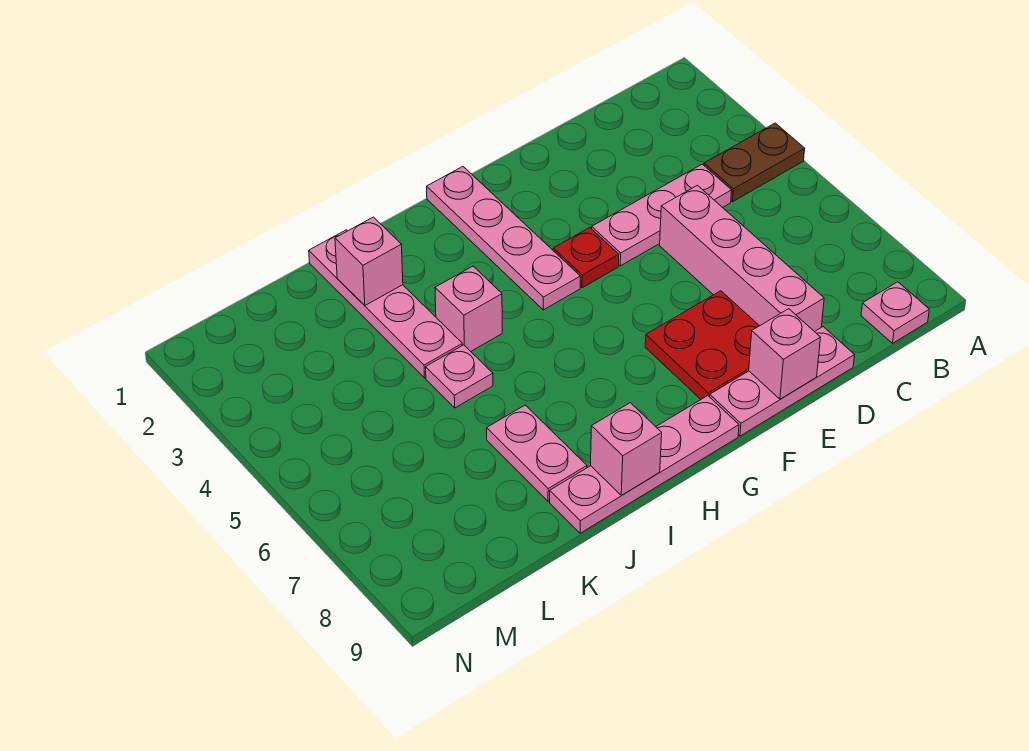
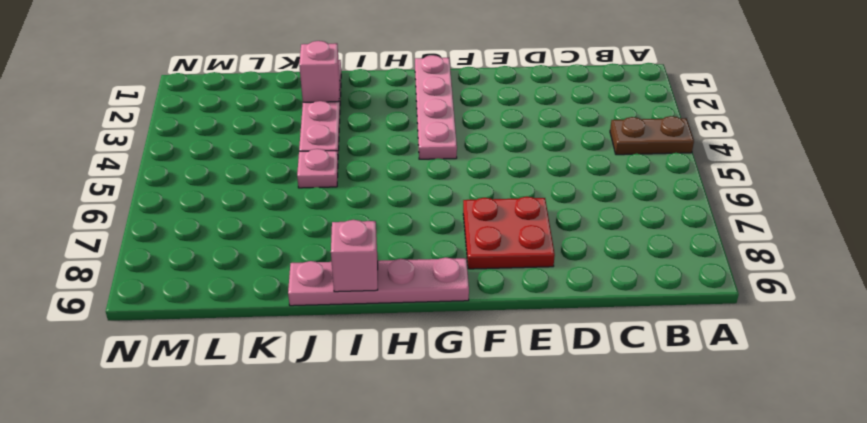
none -> pink 1x1 plate [861,282,929,343]
none -> pink 1x3 plate [592,164,732,266]
none -> pink 1x4 brick [660,185,824,332]

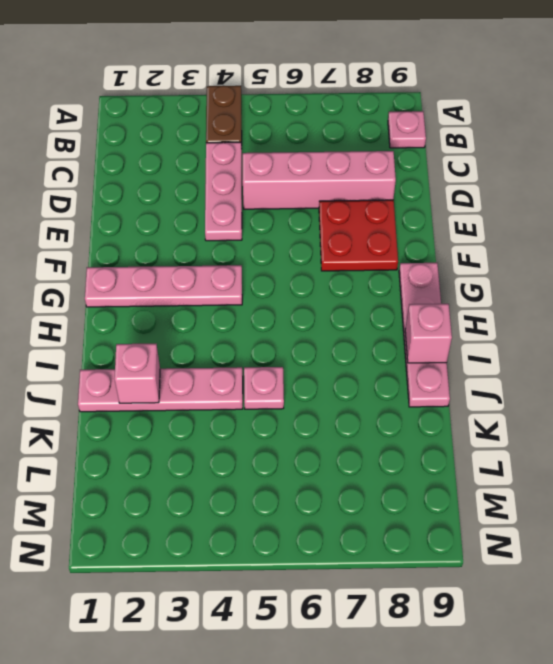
none -> pink 1x3 plate [710,327,855,436]
none -> red 1x1 plate [553,228,619,288]
none -> pink 1x1 brick [435,266,502,351]

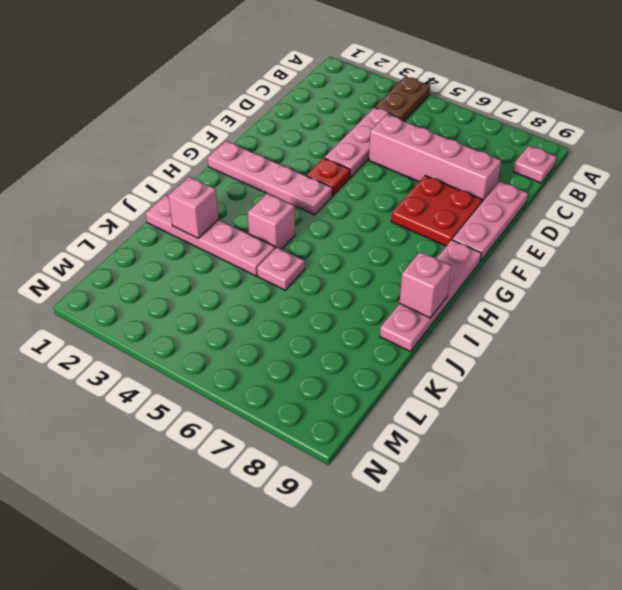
none -> pink 1x2 plate [487,405,587,501]
none -> pink 1x1 brick [749,309,821,399]

